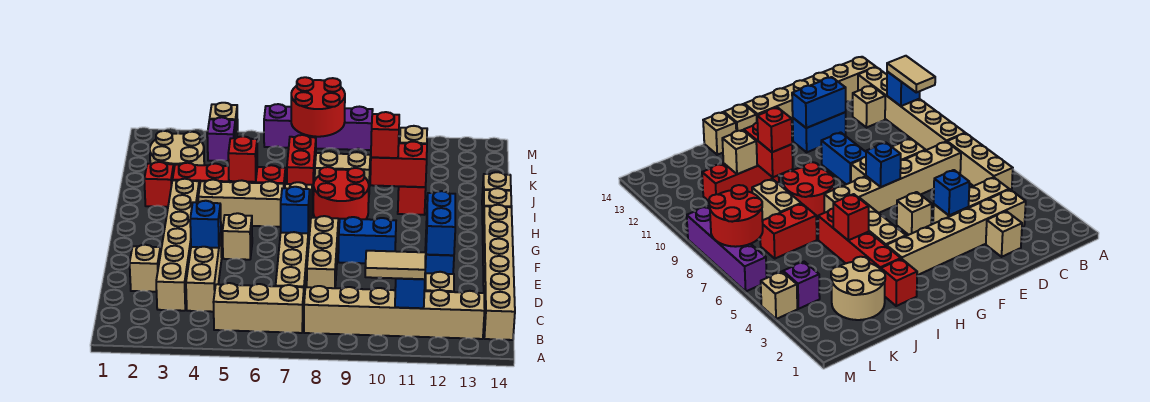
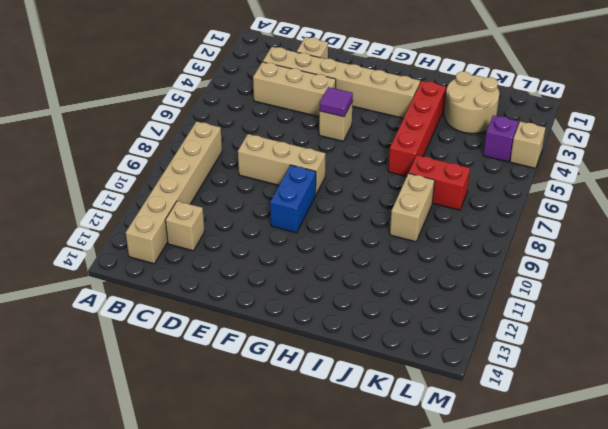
purple 1x1 tile [319,87,353,117] -> none
none -> tan 1x3 brick [213,283,304,333]
none -> tan 1x6 brick [483,205,515,340]
none -> tan 1x6 brick [276,182,312,299]
none -> blue 1x2 brick [425,247,454,280]

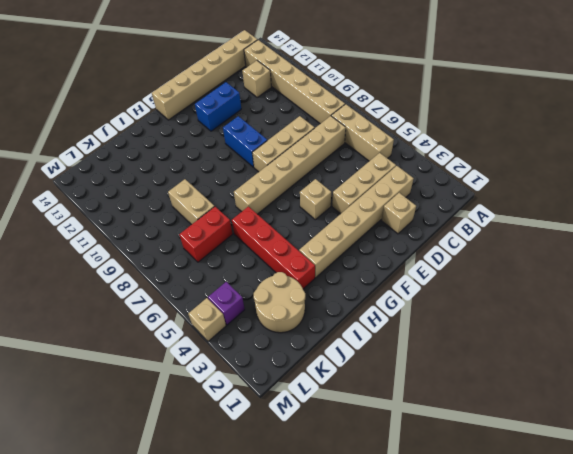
none -> tan 1x3 brick [198,180,284,227]
none -> red 2x2 round brick [313,167,369,229]
none -> tan 1x1 brick [482,188,511,225]
none -> red 1x1 brick [144,162,174,207]

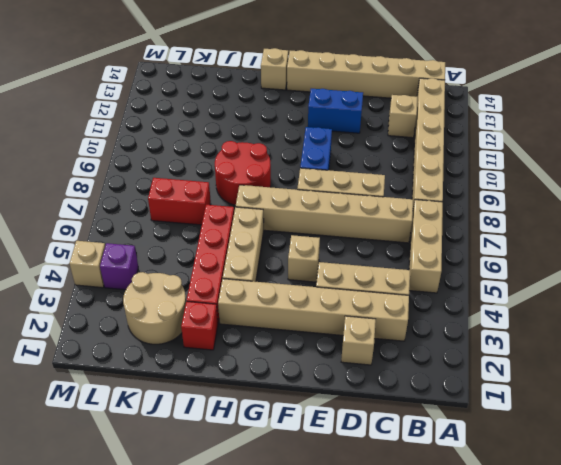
none -> red 1x3 brick [398,186,426,215]
none -> tan 1x1 brick [482,172,511,214]
none -> tan 1x2 brick [315,151,370,187]
none -> purple 1x4 brick [264,104,373,150]

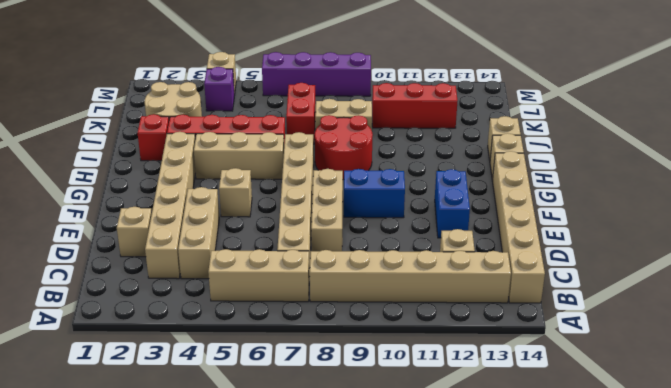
red 1x3 brick [372,83,457,128] -> red 1x3 brick turned to [398,186,426,215]
none -> blue 1x1 brick [395,278,425,308]
none -> blue 1x1 brick [190,201,221,248]
none -> blue 1x2 brick [426,191,455,255]
none -> blue 1x1 brick [281,187,310,233]

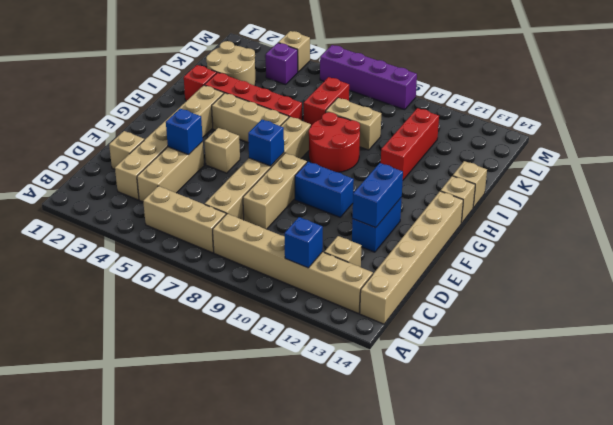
none -> red 1x1 brick [228,136,257,182]
none -> red 1x2 brick [370,142,427,187]
none -> tan 1x1 brick [400,126,427,144]
none -> red 2x2 round brick [291,77,345,137]

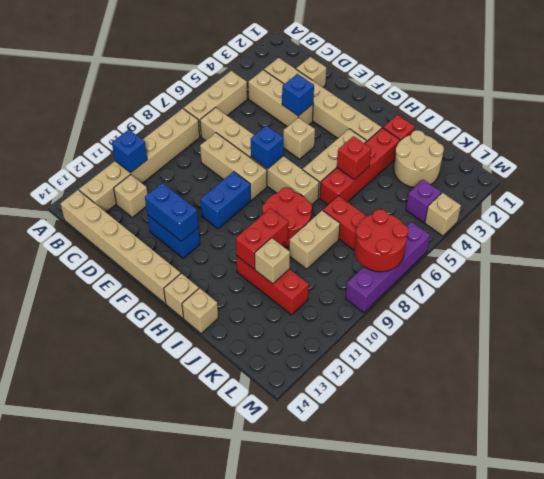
none -> tan 1x2 tile [365,251,426,279]
none -> red 1x1 brick [371,112,399,158]

